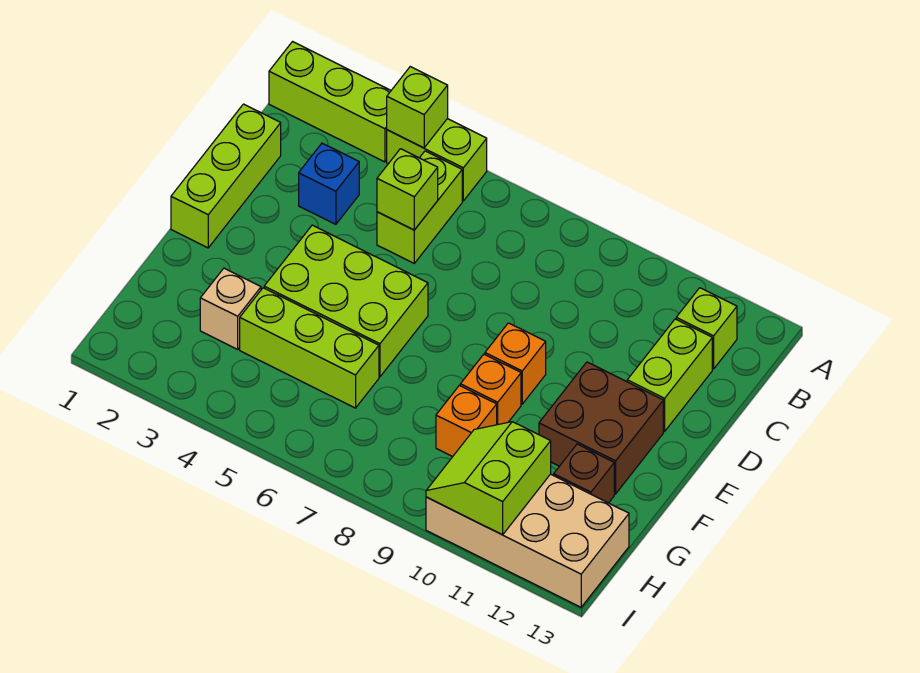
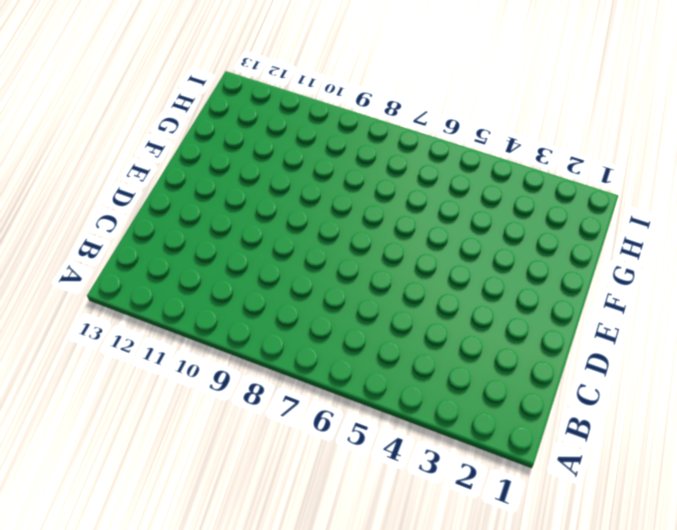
none -> lime 1x3 brick [269,42,391,162]
none -> lime 1x2 brick [387,119,487,201]
none -> lime 1x2 brick [377,151,462,263]

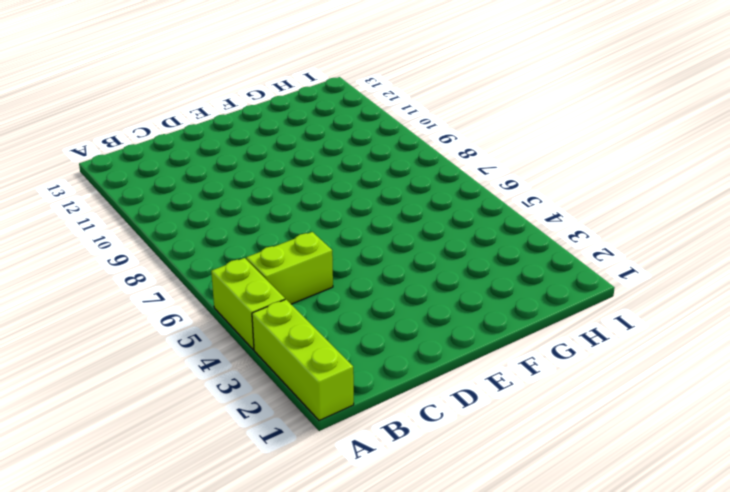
none -> lime 1x1 brick [676,288,737,369]
none -> lime 1x3 brick [171,104,281,248]
none -> blue 1x1 brick [299,143,359,224]

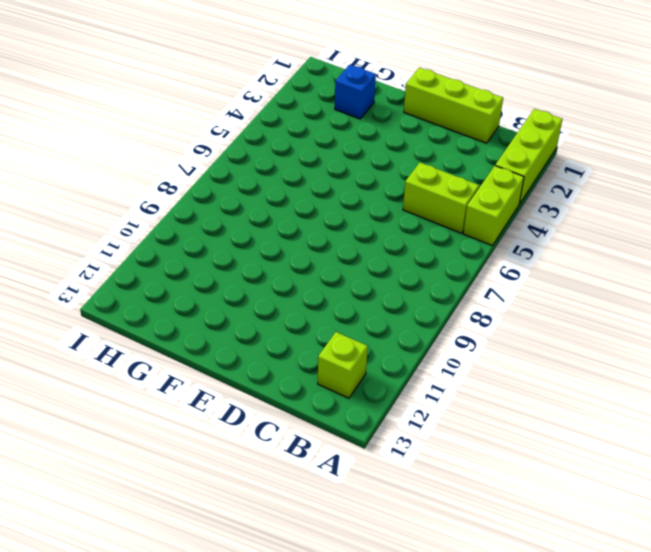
blue 1x1 brick [335,65,376,119] -> blue 1x1 brick moved to [299,143,359,224]
none -> lime 1x2 brick [627,319,712,431]
none -> lime 2x3 brick [264,225,428,377]
none -> orange 1x1 brick [485,323,546,404]

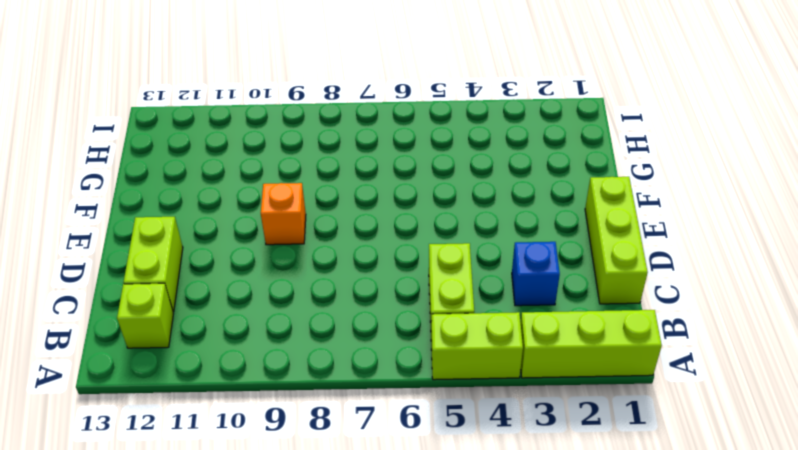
none -> lime 2x3 brick [264,225,428,377]
none -> brown 2x2 brick [539,362,663,494]
none -> orange 1x1 brick [460,354,521,425]

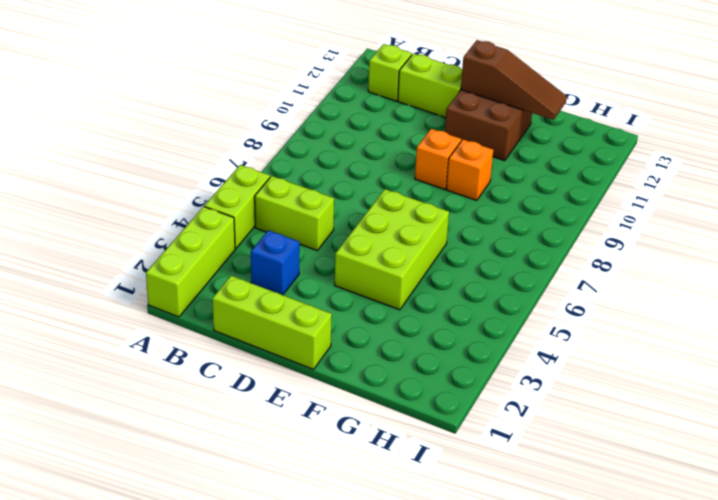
brown 1x3 slope [461,40,567,120] -> none
none -> tan 1x1 brick [200,268,261,349]
none -> lime 1x3 brick [240,288,379,408]
none -> orange 1x1 brick [436,385,497,457]

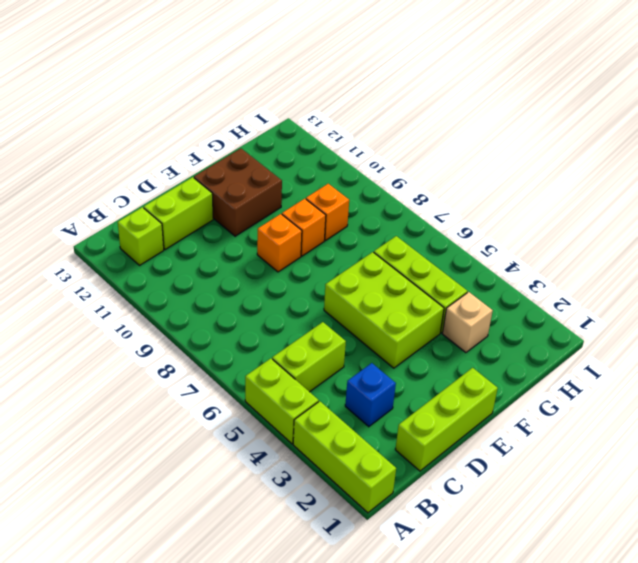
none -> brown 1x1 brick [554,444,614,503]
none -> tan 2x4 brick [426,474,629,607]
none -> lime 1x1 brick [387,67,448,148]

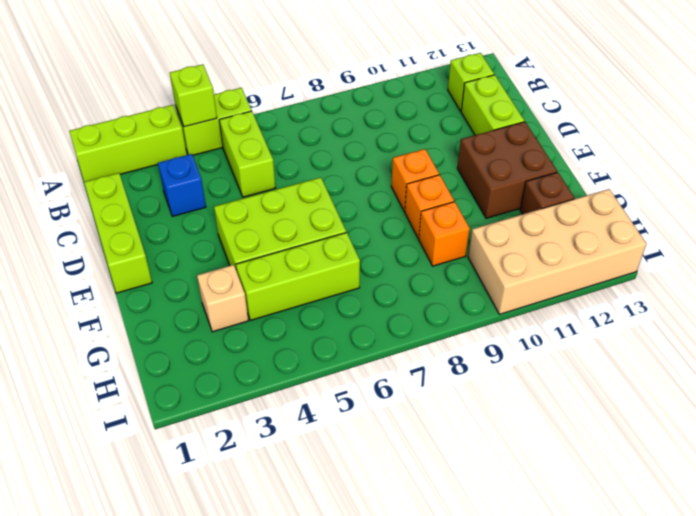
none -> lime 1x1 brick [377,149,438,230]
none -> lime 2x2 slope [426,422,551,535]

